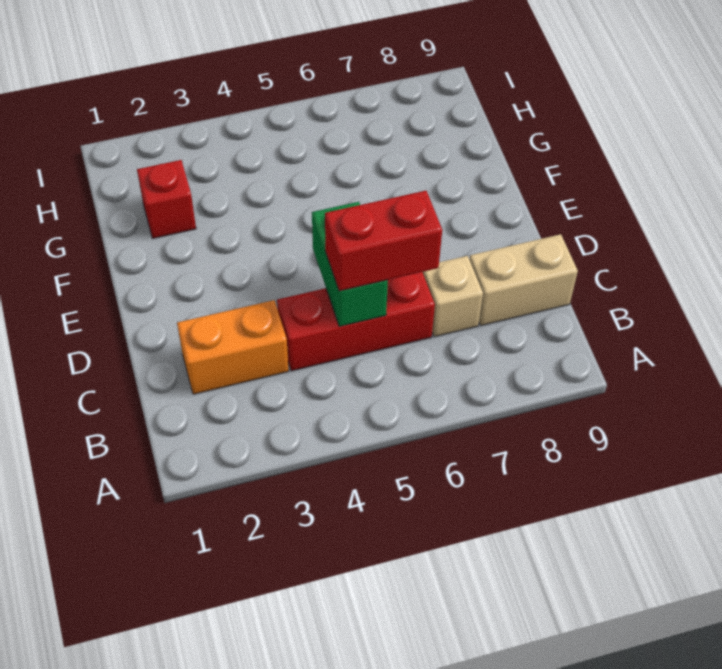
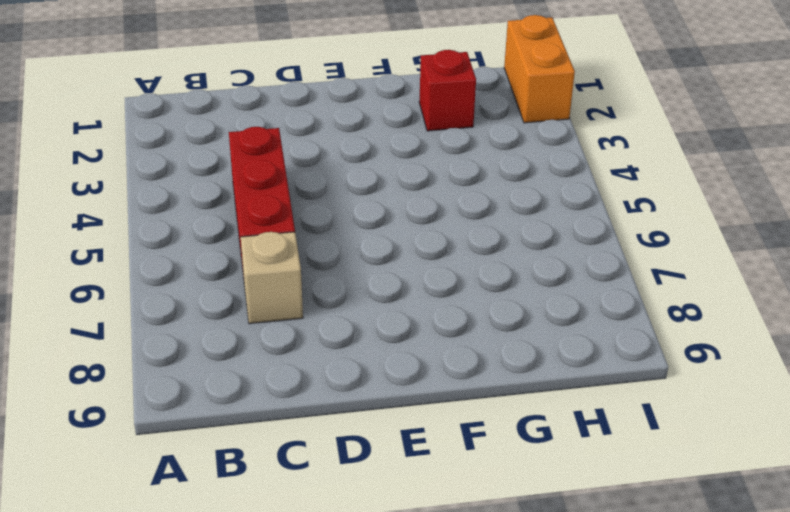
orange 1x2 brick [504,15,575,123] -> orange 1x2 brick moved to [177,300,289,394]
none -> tan 1x2 brick [469,234,578,326]
none -> green 1x2 brick [312,202,388,327]

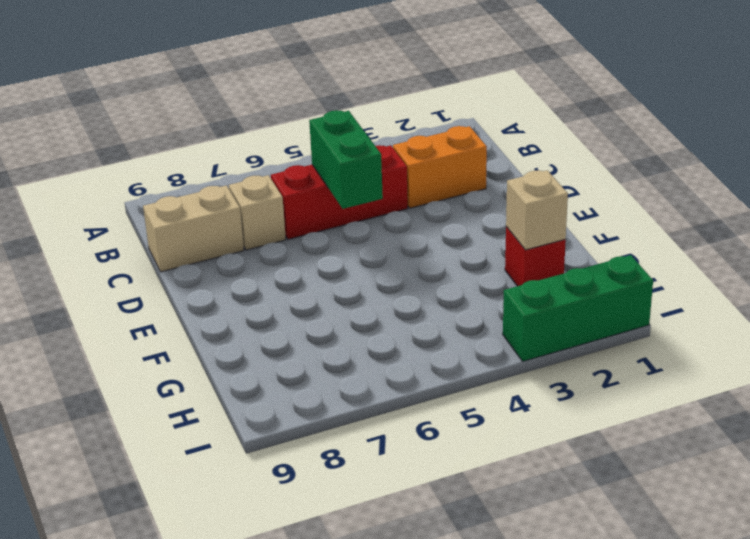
tan 1x1 brick [506,170,568,250] -> none
green 1x3 brick [503,255,653,361] -> none
none -> red 1x2 brick [325,191,442,291]

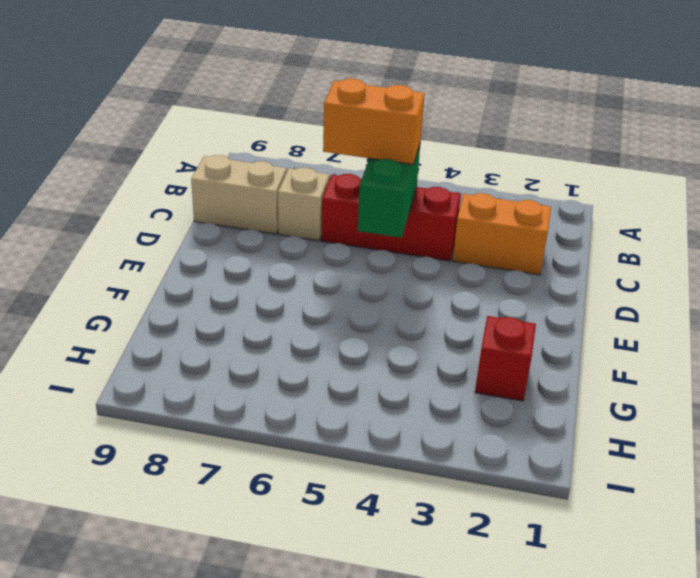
orange 1x2 brick [323,79,425,164] -> red 1x2 brick [325,191,442,291]

